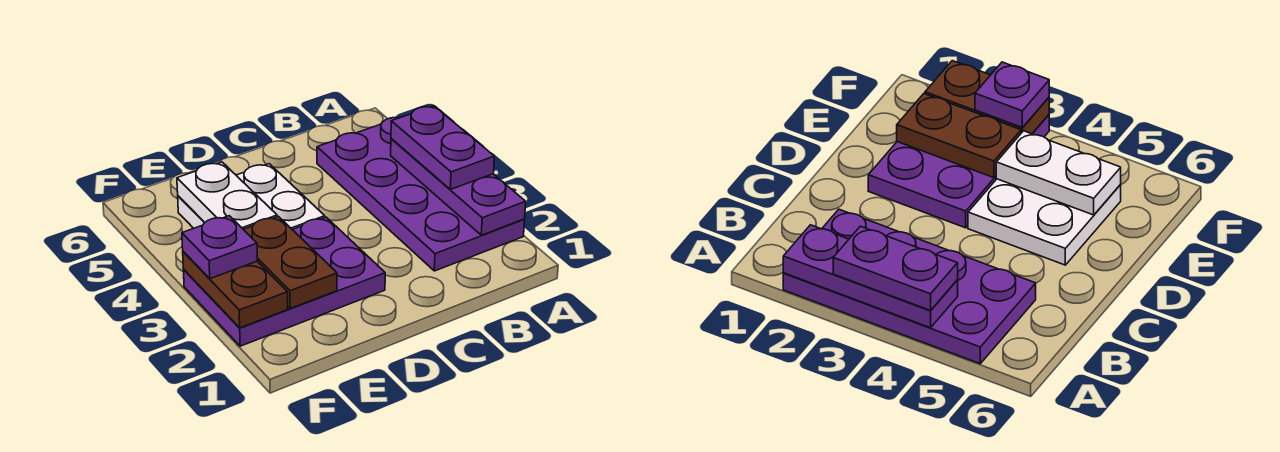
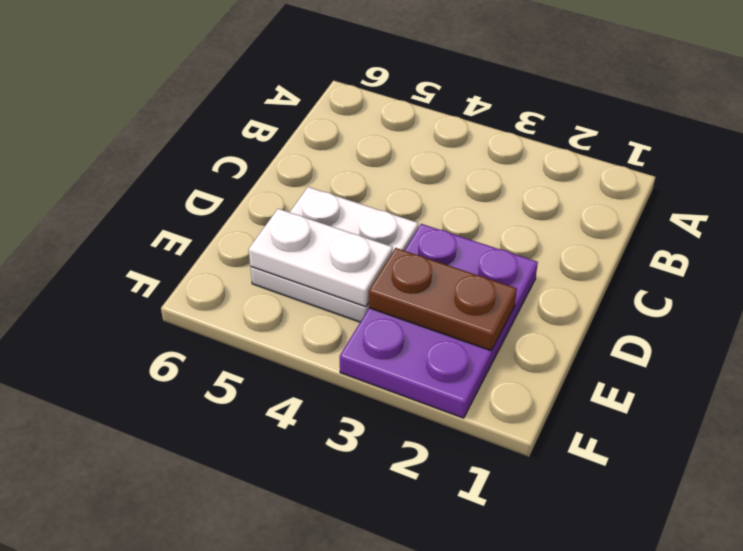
none -> purple 2x4 plate [317,117,525,271]
none -> purple 1x3 plate [391,139,526,235]

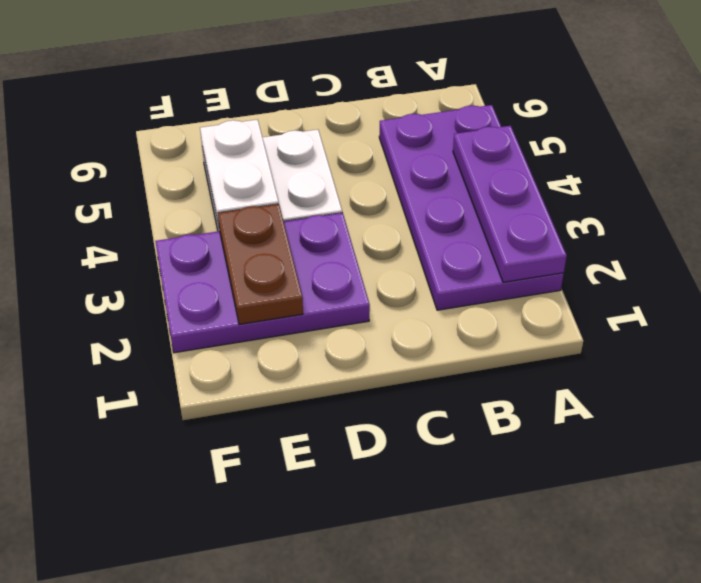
none -> brown 1x2 plate [183,252,288,328]
none -> purple 1x2 plate [391,106,494,189]

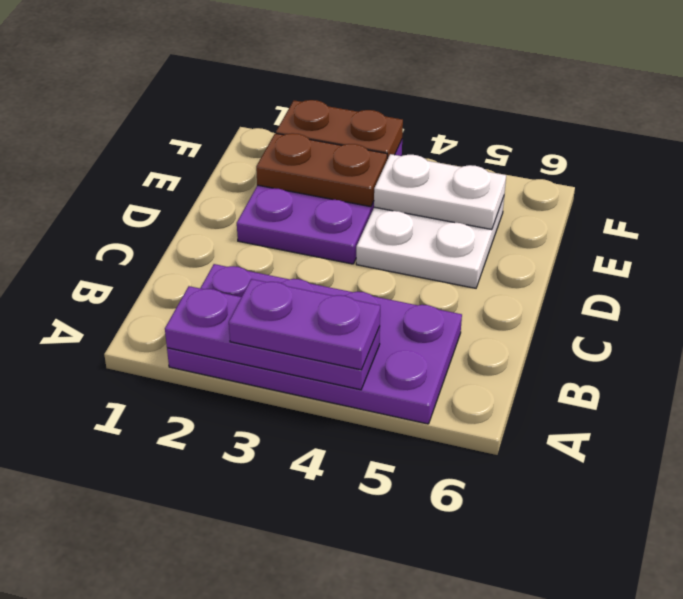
none -> purple 1x1 plate [182,216,257,279]

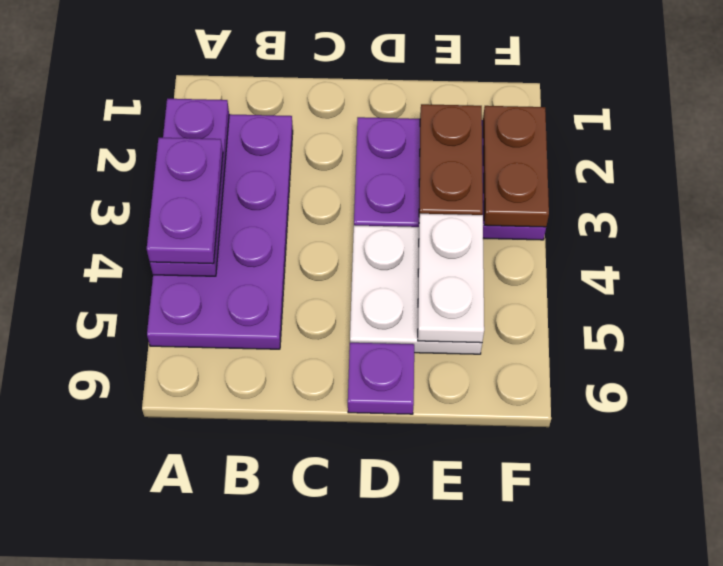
purple 1x1 plate [348,343,414,414] -> purple 1x1 plate moved to [182,216,257,279]

